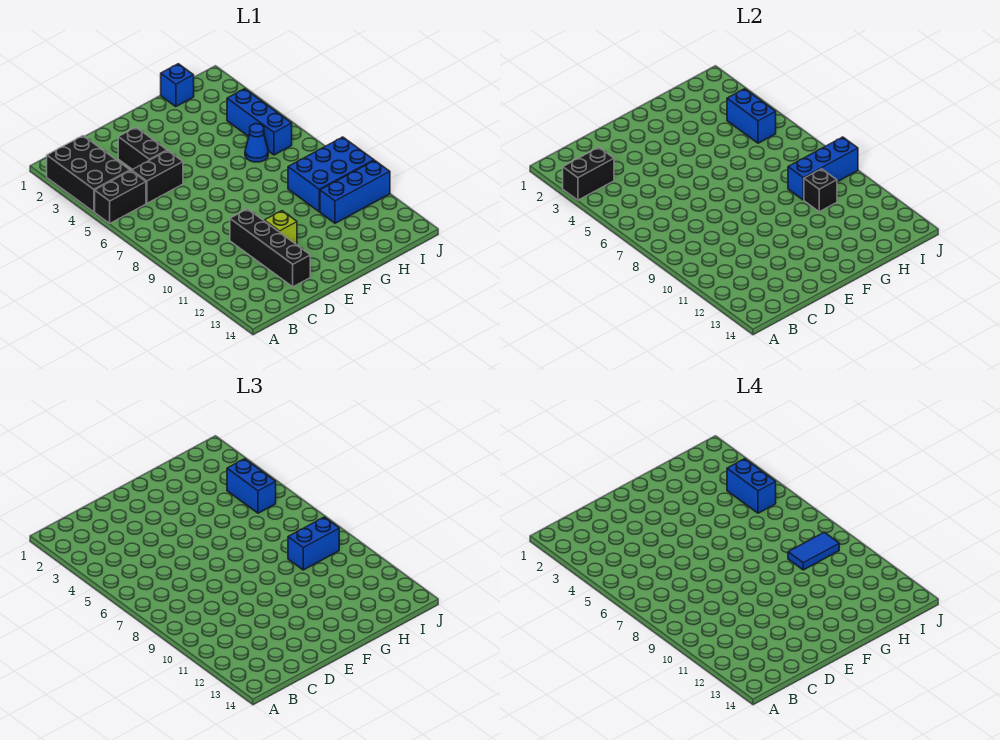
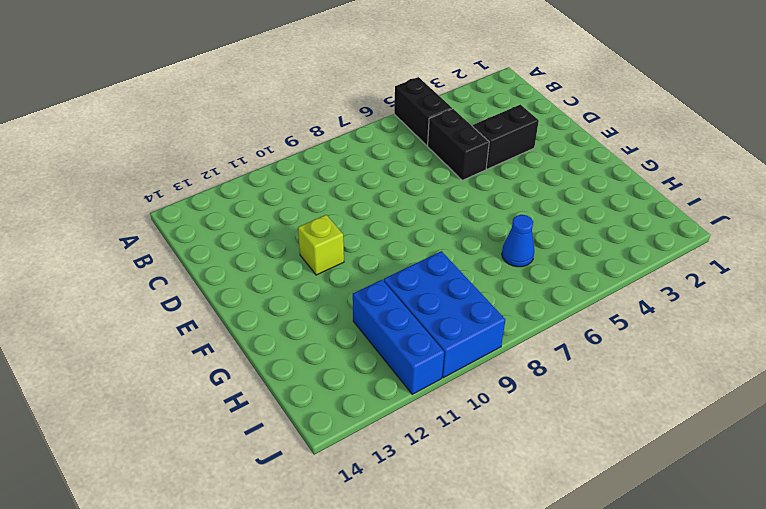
none -> black 2x3 brick [47,136,130,212]
none -> black 1x4 brick [230,209,310,287]
none -> blue 1x1 brick [161,64,194,107]

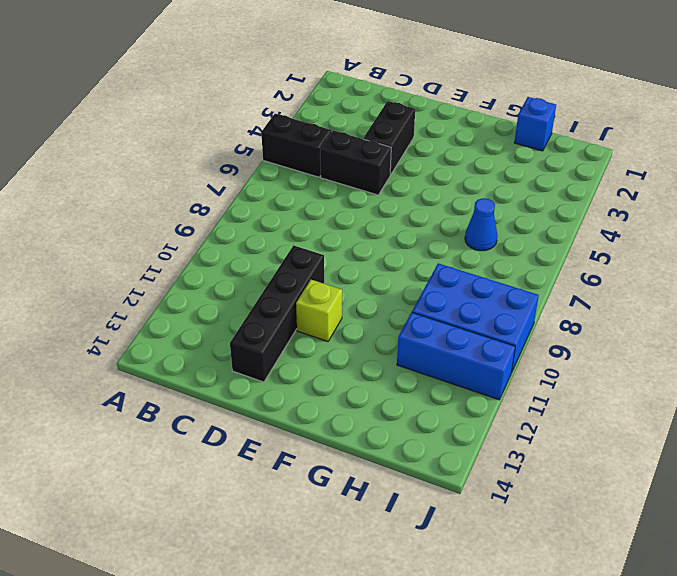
none -> black 2x3 brick [47,136,130,212]
none -> blue 1x3 brick [227,89,292,155]
none -> black 1x2 brick [563,147,614,200]

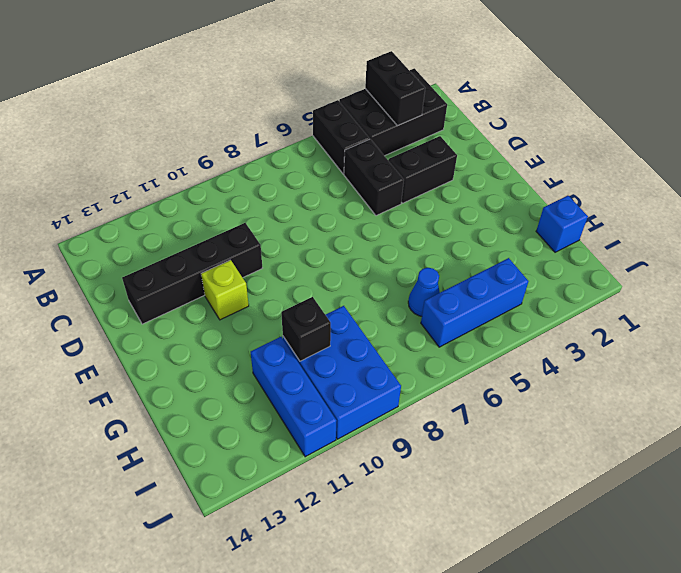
none -> blue 1x3 brick [788,137,858,200]
none -> blue 1x2 brick [727,89,776,143]
none -> blue 1x2 brick [288,517,339,570]

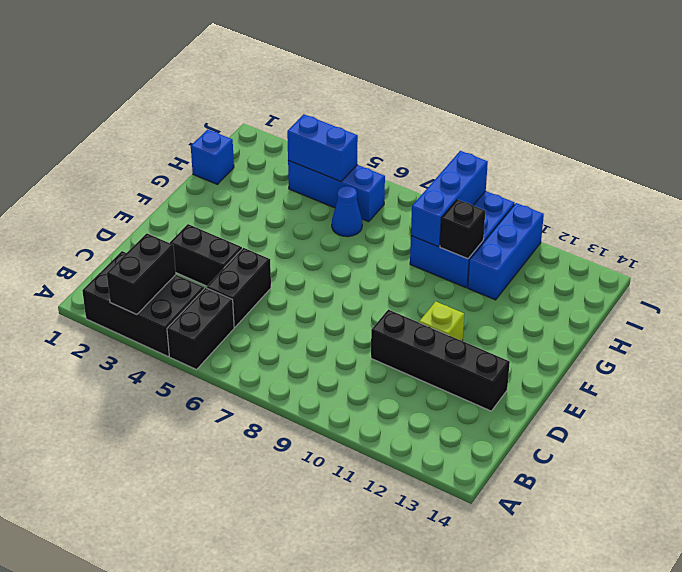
none -> blue 1x2 brick [288,517,339,570]
none -> blue 1x2 brick [227,459,276,513]
none -> blue 1x2 tile [788,532,839,570]

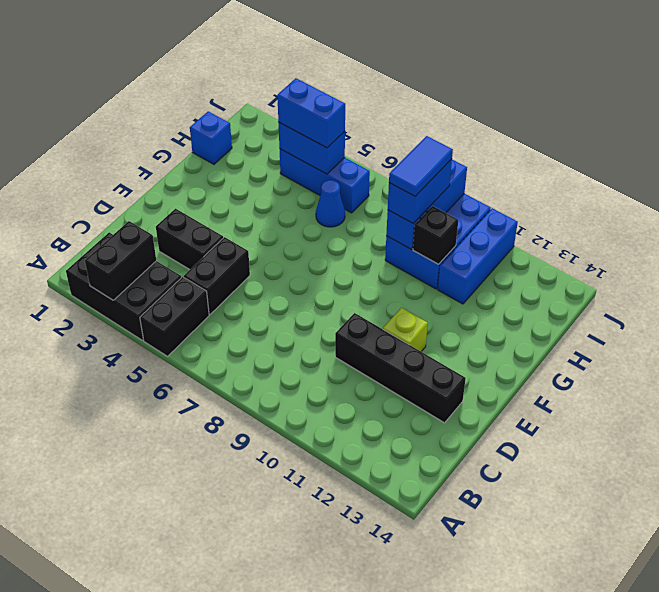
none -> blue 1x2 brick [727,459,776,513]

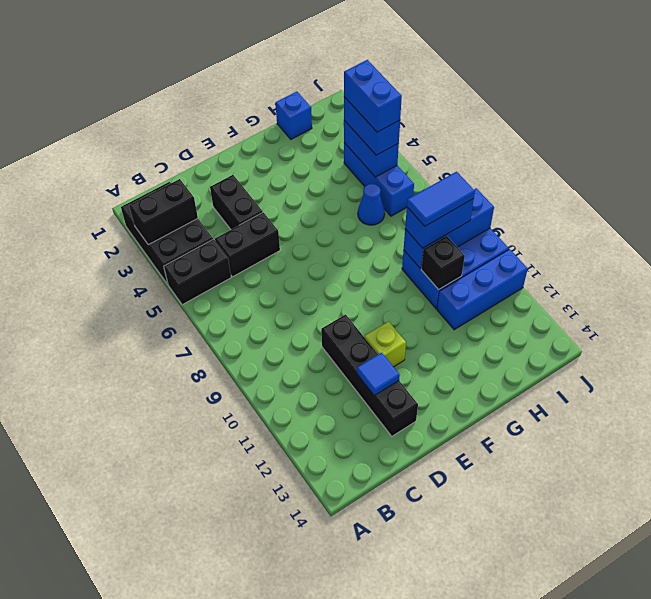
blue 1x1 tile [357,353,400,396] -> none

